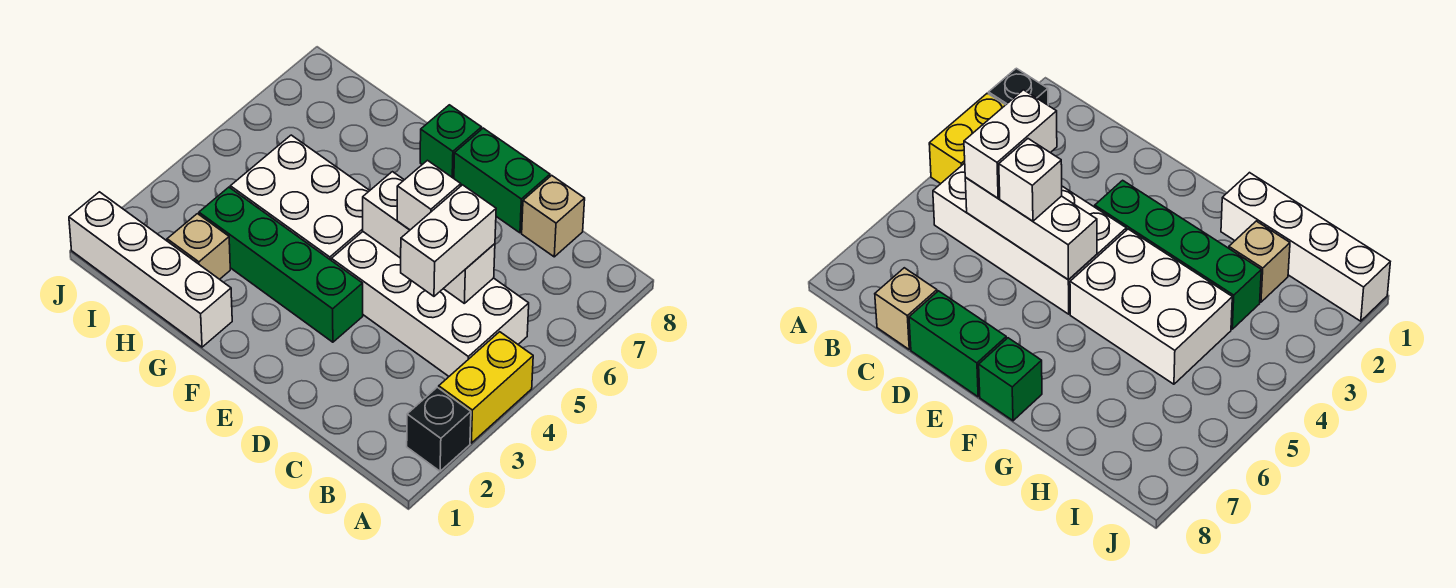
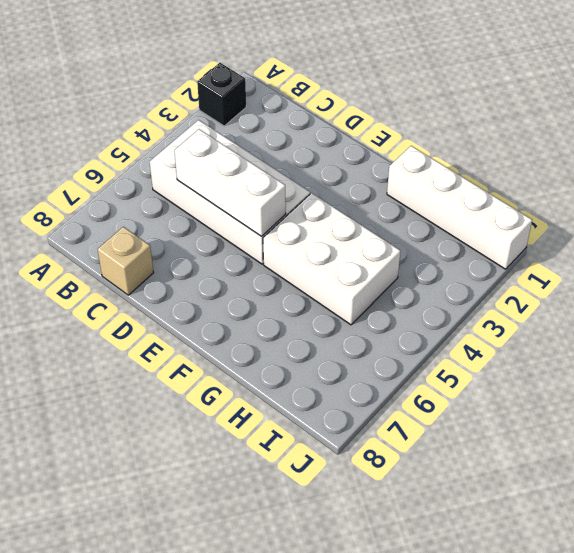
none -> yellow 1x2 brick [439,332,533,443]
none -> green 1x2 brick [454,128,550,233]
none -> green 1x4 brick [199,187,363,342]

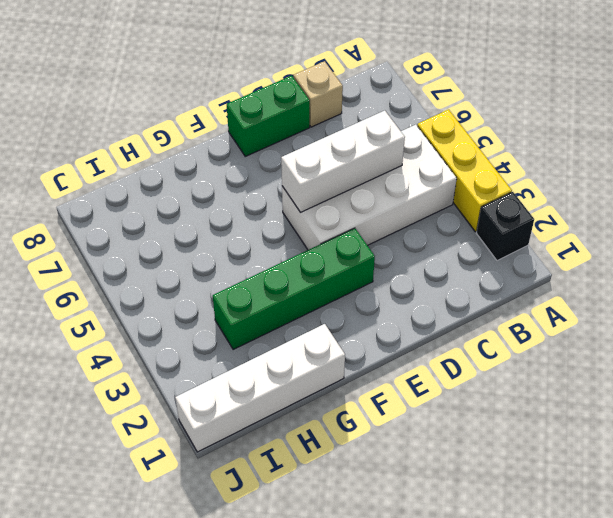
yellow 1x3 brick [417,110,512,232] -> yellow 1x2 brick [439,332,533,443]
none -> white 2x3 brick [230,135,370,261]
none -> green 1x1 brick [420,105,482,178]
none -> tan 1x1 brick [167,214,230,279]

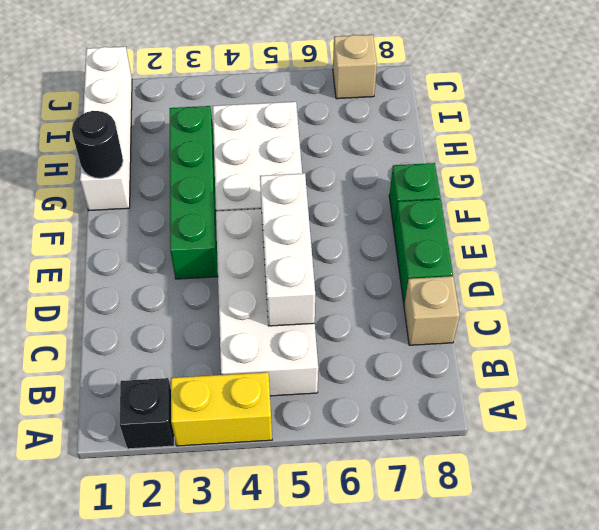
black 1x1 round brick [72,111,123,178] -> none
tan 1x1 brick [333,35,377,99] -> tan 1x1 brick moved to [167,214,230,279]
none -> white 1x2 brick [401,185,496,296]
none -> white 1x1 brick [397,160,461,230]

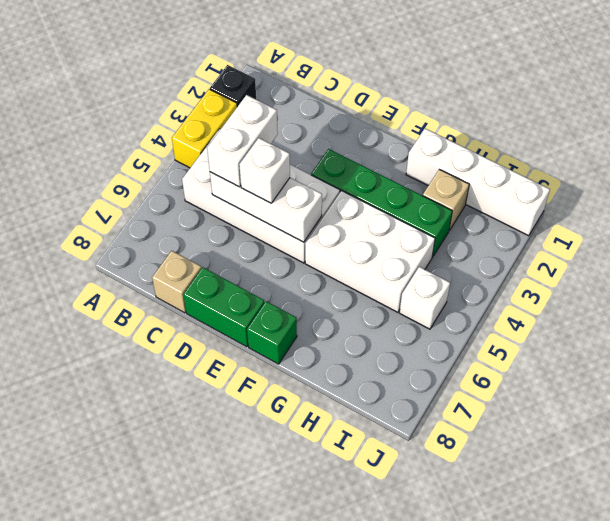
white 1x1 brick [400,267,450,329] -> none

